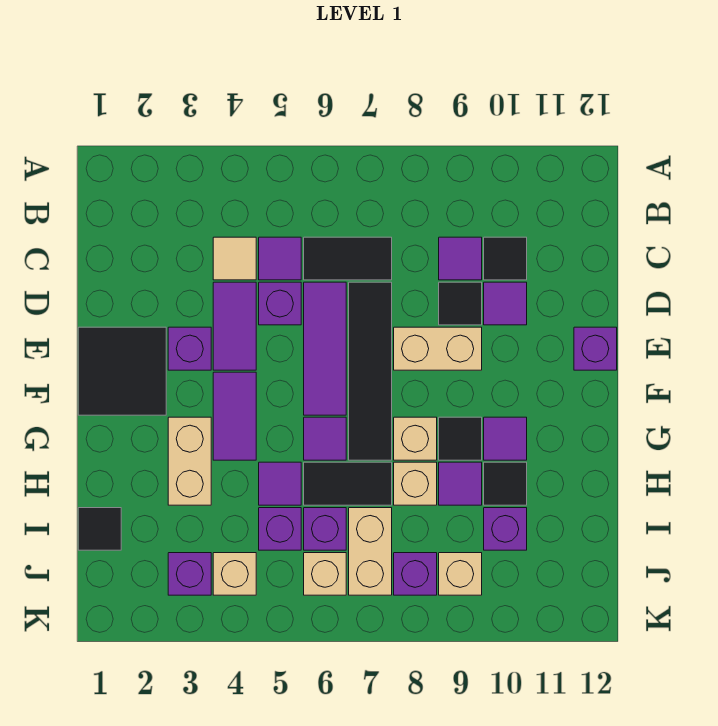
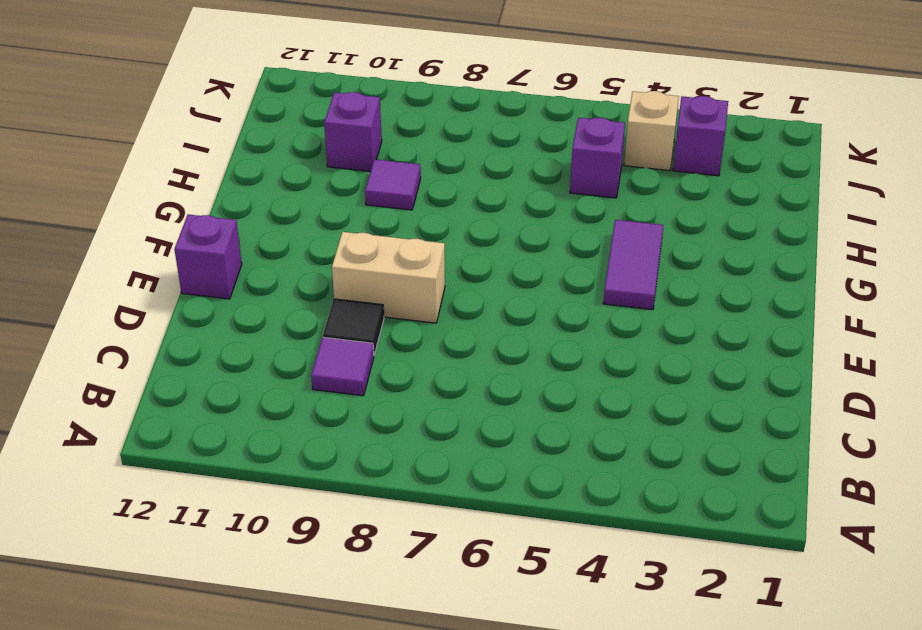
none -> tan 1x1 tile [213,237,256,280]
none -> purple 1x1 tile [259,237,301,280]
none -> black 1x2 tile [304,237,392,280]
none -> black 1x1 tile [484,237,527,280]

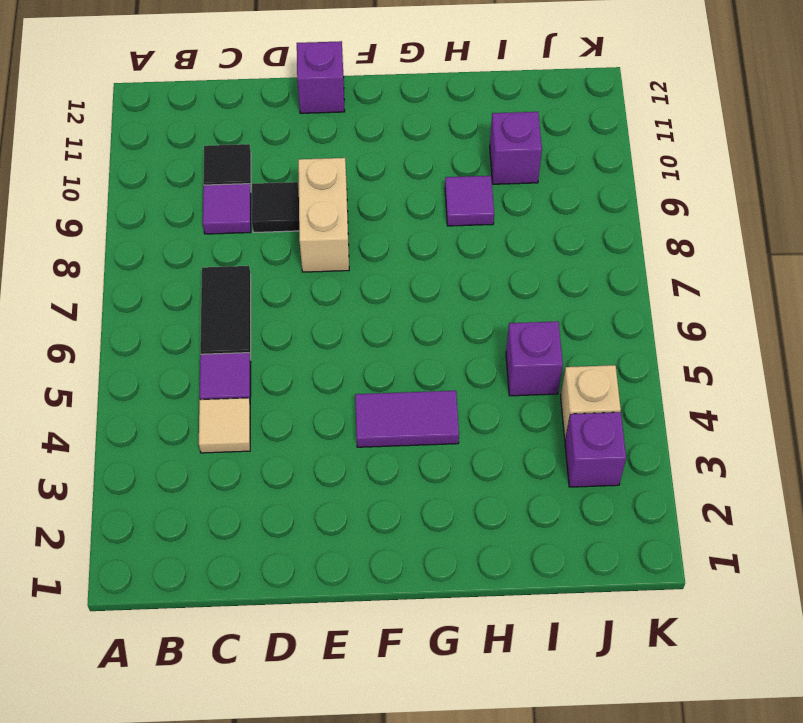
none -> purple 1x2 tile [213,282,256,370]
none -> purple 1x1 brick [259,282,301,325]
none -> purple 1x3 tile [304,282,346,415]
none -> black 1x4 tile [349,282,392,460]

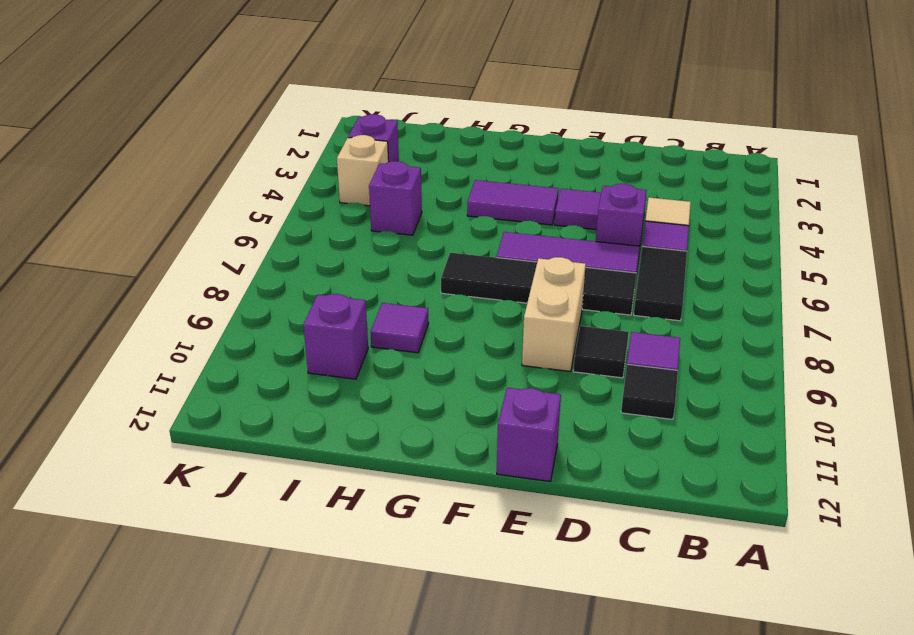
none -> purple 1x1 tile [484,282,527,325]
none -> black 2x2 tile [78,327,166,415]
none -> purple 1x1 brick [168,327,211,370]
none -> tan 1x2 brick [168,417,211,505]

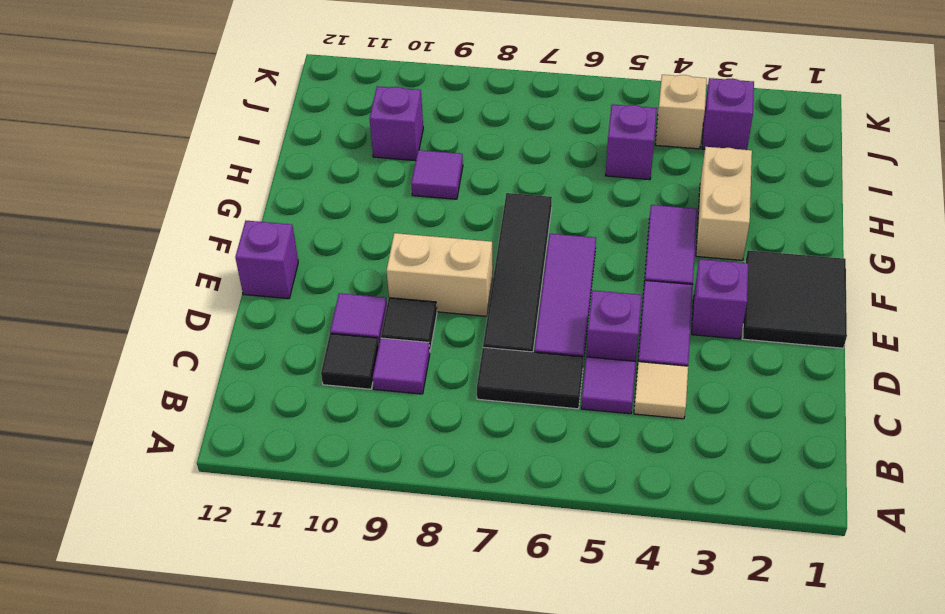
none -> purple 1x1 tile [304,417,346,460]
none -> tan 1x1 brick [394,417,437,460]
none -> black 1x1 tile [439,417,482,460]
none -> purple 1x1 tile [484,417,527,460]

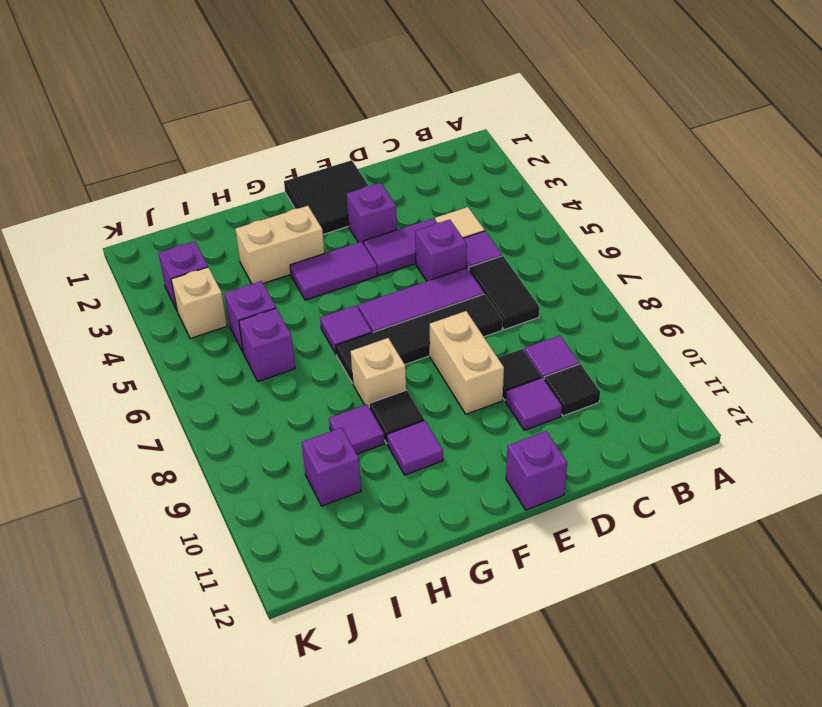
none -> purple 1x1 tile [259,462,301,505]
none -> black 1x2 tile [304,462,392,505]
none -> tan 1x1 brick [394,462,437,505]
none -> black 1x1 tile [484,462,527,505]

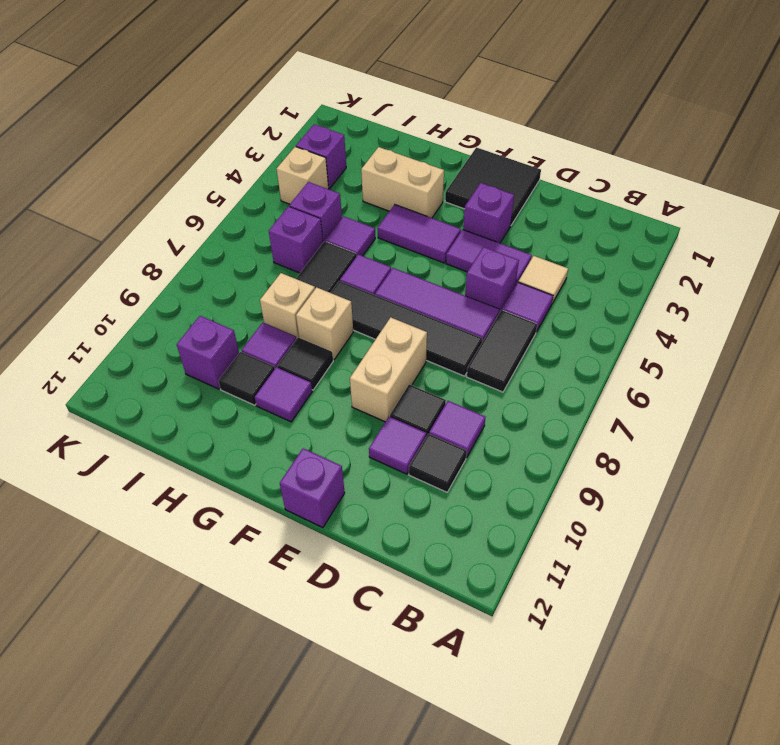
none -> black 1x1 tile [78,508,121,550]
none -> tan 1x2 brick [349,508,392,595]
none -> tan 1x1 brick [304,553,346,595]
none -> purple 1x1 brick [394,553,437,595]

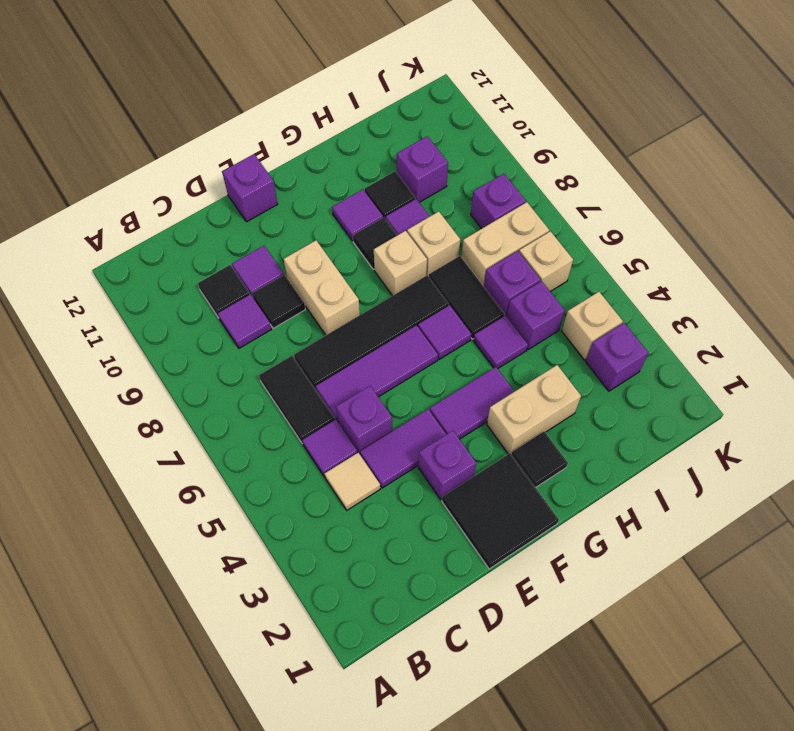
black 1x1 tile [511,431,568,487] -> black 1x1 tile moved to [78,508,121,550]
none -> tan 1x1 brick [439,553,482,595]

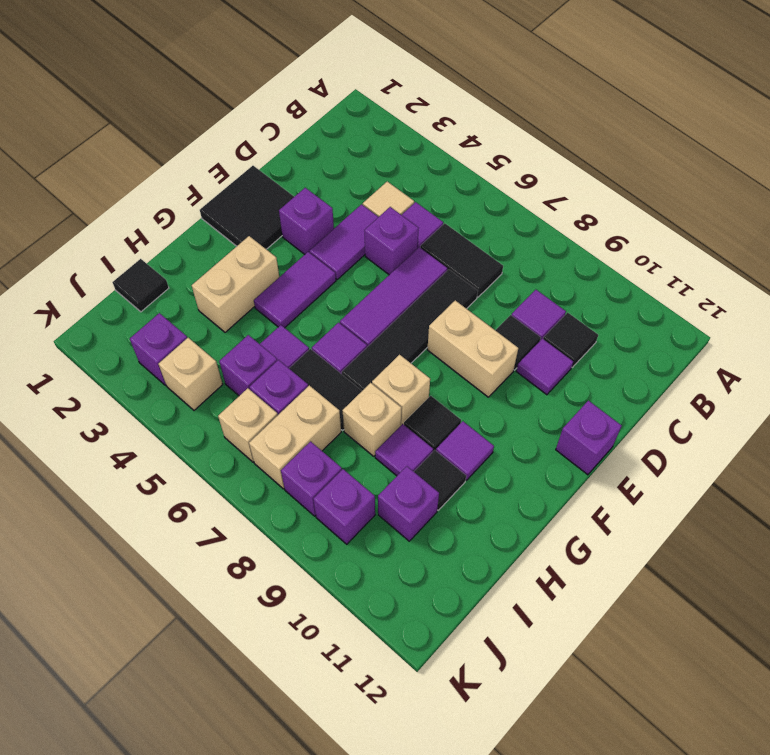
purple 1x1 brick [313,469,375,544] -> tan 1x1 brick [439,553,482,595]

